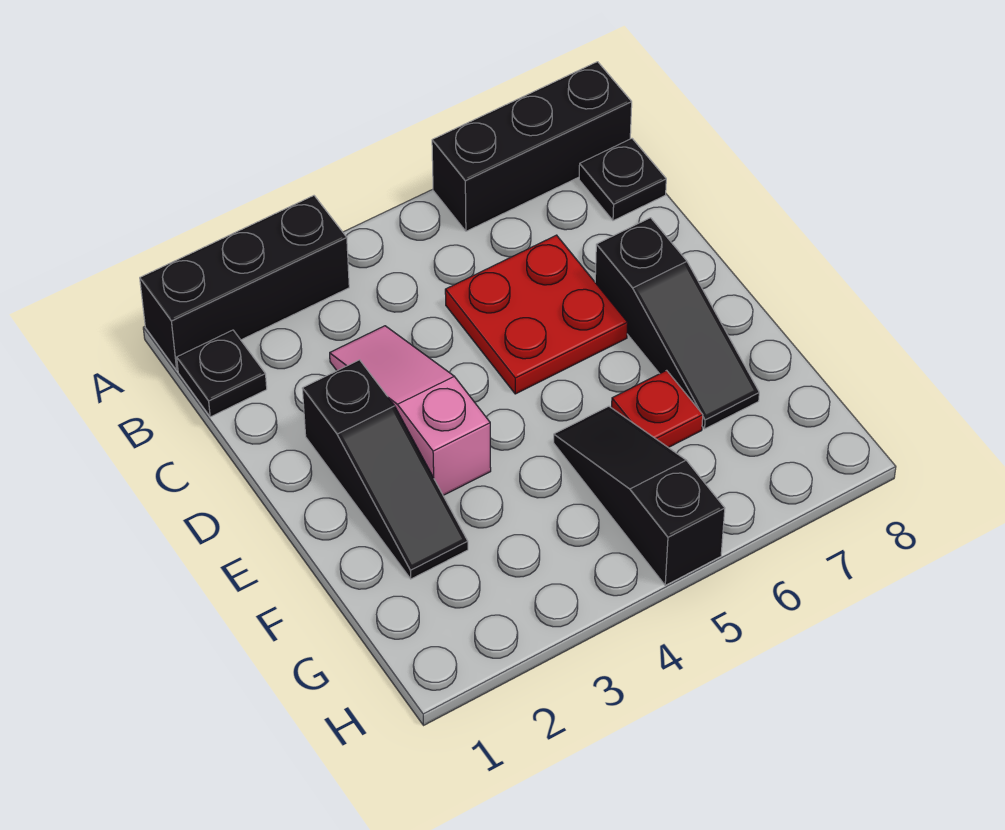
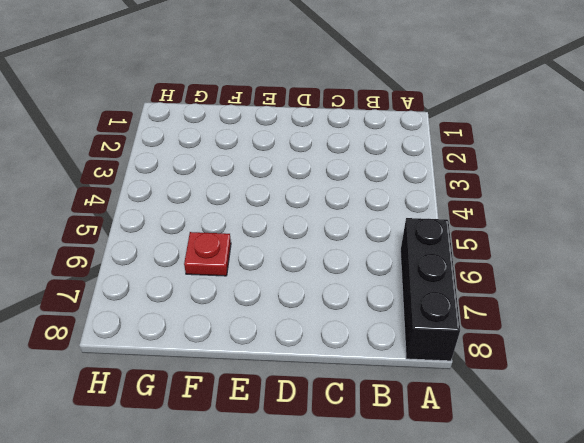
none -> black 1x3 brick [140,196,349,371]
none -> black 1x1 plate [177,330,267,417]

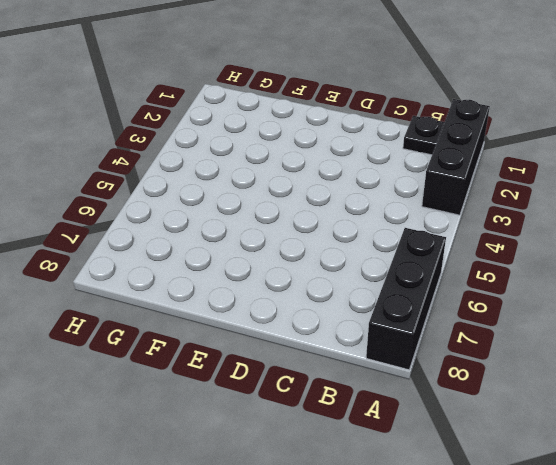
none -> black 1x1 plate [579,139,666,221]
none -> pink 1x3 slope [330,326,491,495]

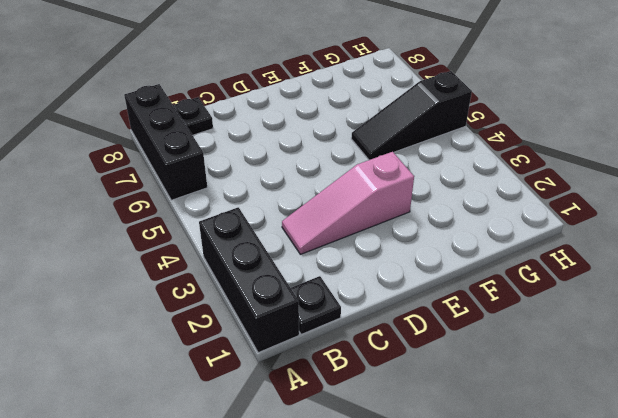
none -> red 2x2 plate [445,235,628,394]
none -> black 1x3 slope [302,360,468,579]

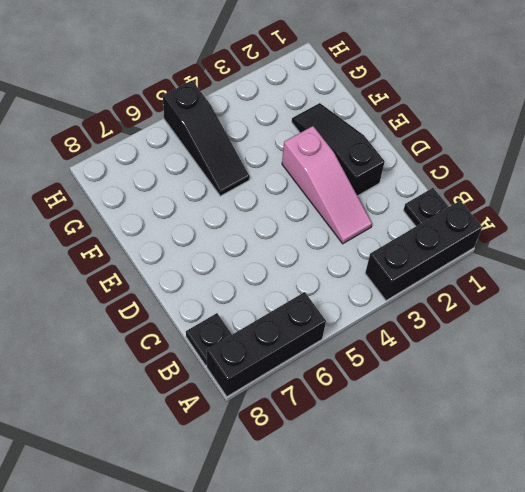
none -> red 2x2 plate [445,235,628,394]
none -> black 1x3 slope [595,218,759,429]

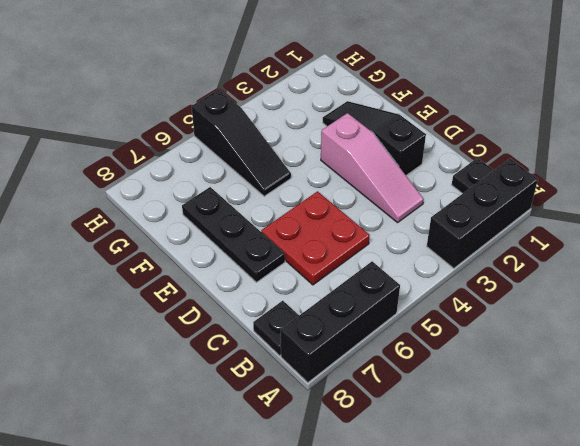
black 1x3 plate [182,187,285,282] -> black 1x3 slope [595,218,759,429]
none -> red 1x1 plate [612,370,703,448]

